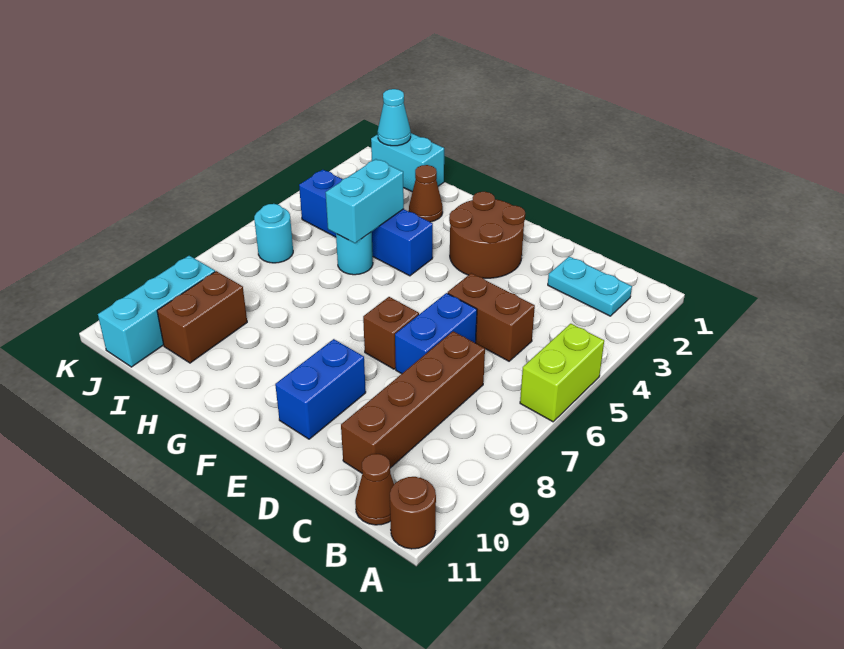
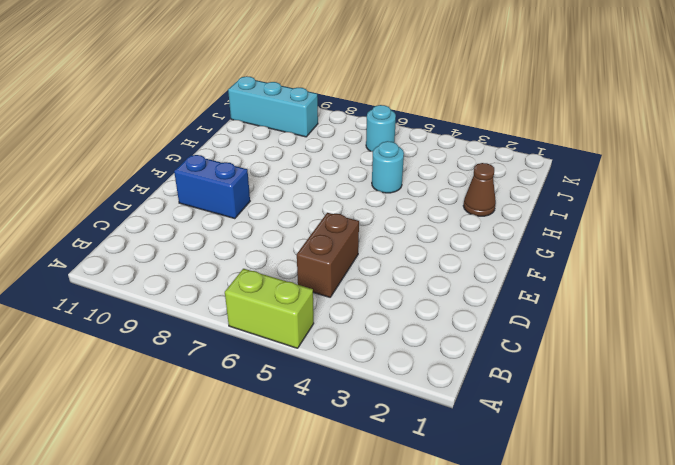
none -> brown 1x1 round brick [390,477,436,549]
none -> cyan 1x2 plate [548,256,632,316]
none -> brown 1x1 cone [355,454,394,525]

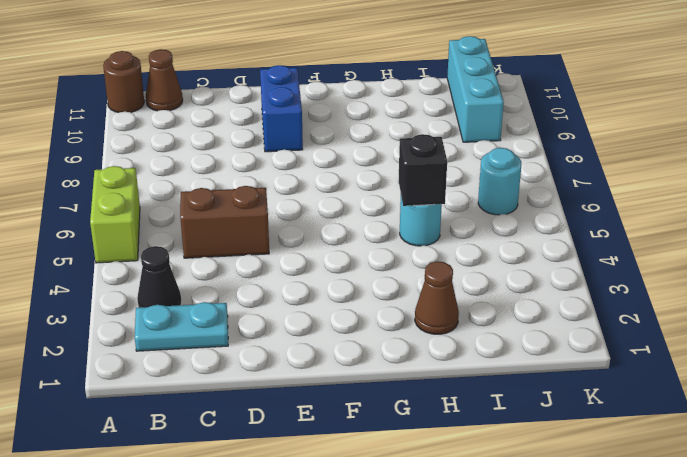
black 1x1 cone [137,246,182,308] -> none
black 1x1 brick [399,134,447,206] -> cyan 1x2 brick [326,159,404,243]
none -> brown 1x4 brick [341,331,485,473]
none -> blue 1x2 brick [395,293,477,374]
none -> brown 2x2 round brick [449,192,525,278]

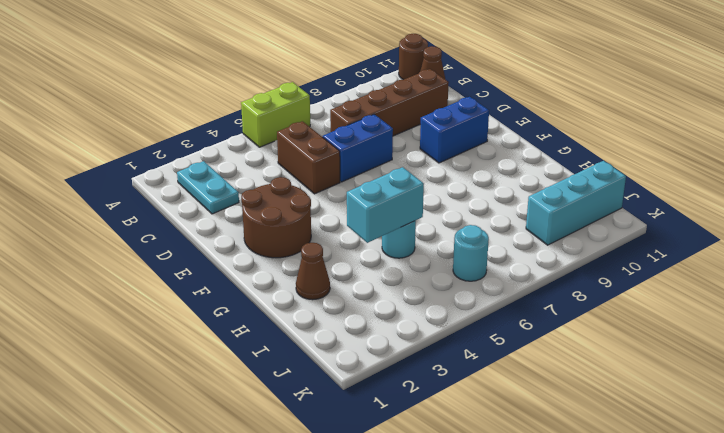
none -> brown 1x1 brick [363,297,419,369]
none -> blue 1x4 brick [299,170,433,276]
none -> cyan 1x2 brick [371,133,444,192]

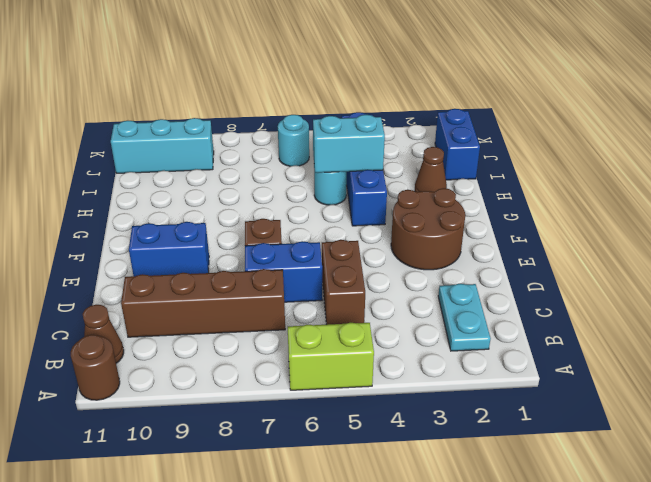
blue 1x2 brick [435,109,480,180] -> cyan 1x2 brick [371,133,444,192]
none -> brown 1x2 brick [157,271,247,363]
none -> cyan 1x1 cone [378,89,411,146]

